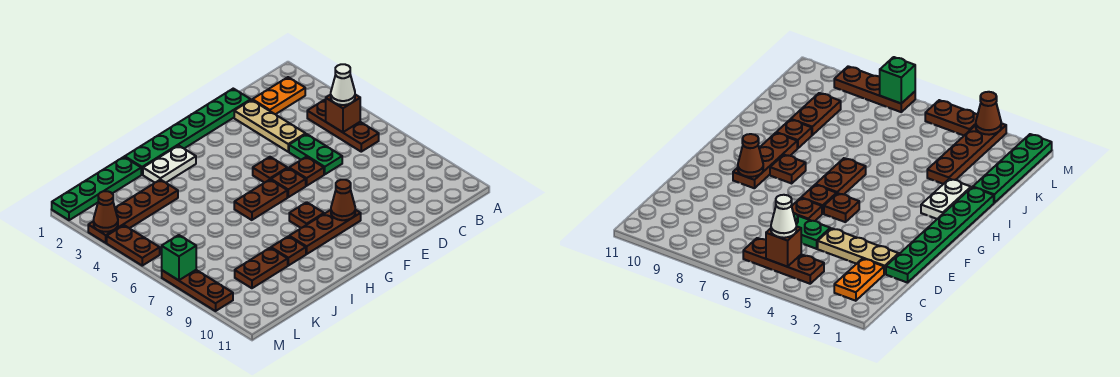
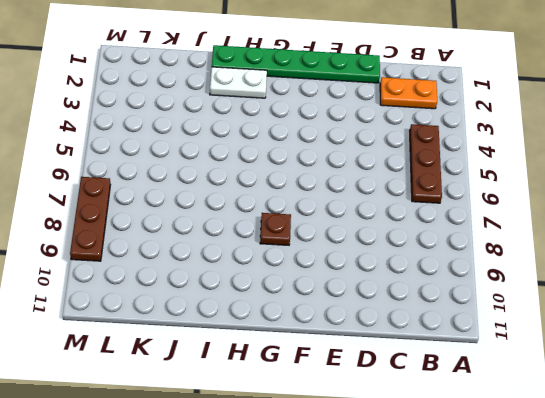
none -> tan 1x3 plate [234,100,305,152]
none -> green 1x2 plate [289,134,342,174]
none -> brown 1x1 plate [289,157,324,186]

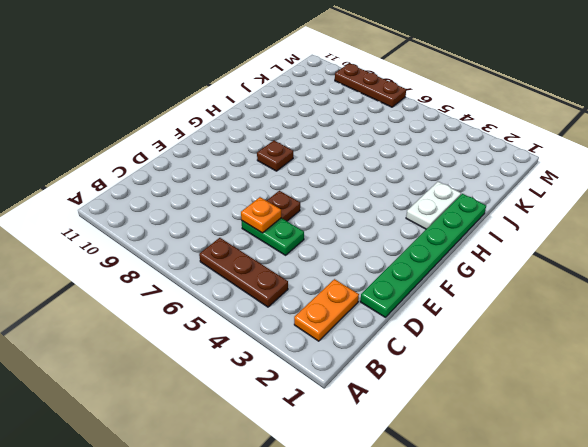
orange 1x1 plate [241,197,281,233] -> none
none -> tan 1x3 plate [234,100,305,152]
none -> brown 1x1 plate [253,157,287,183]
none -> brown 1x1 plate [271,168,306,197]

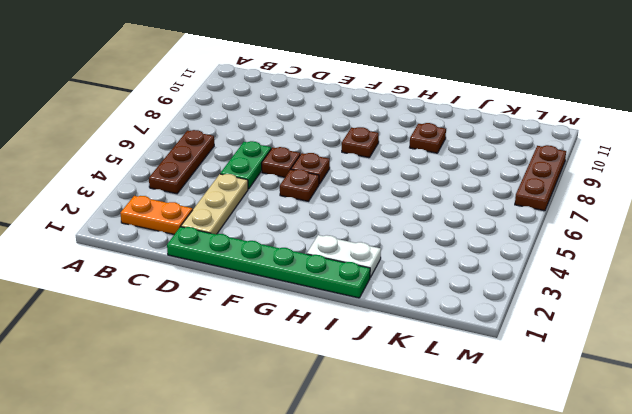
none -> brown 1x3 plate [289,210,361,254]
none -> brown 1x2 plate [234,180,287,220]
none -> green 1x4 plate [52,157,141,220]

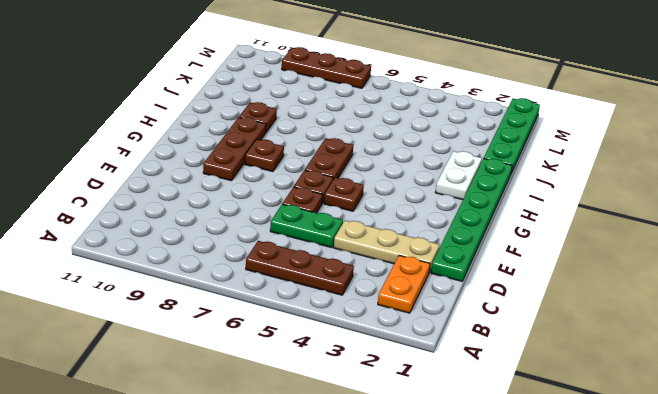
none -> brown 1x4 plate [88,180,178,243]
none -> brown 1x2 plate [235,248,288,288]
none -> brown 1x2 plate [107,225,160,266]

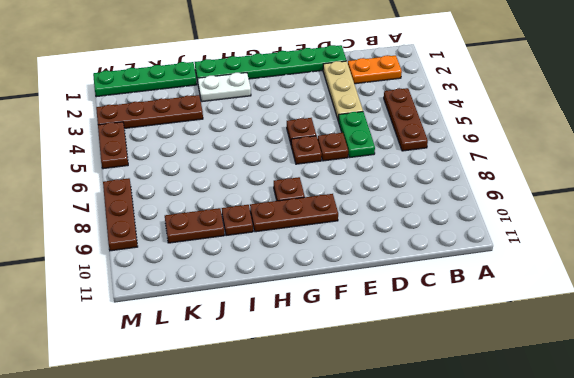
none -> brown 1x2 plate [234,180,287,220]
none -> brown 1x1 brick [326,95,360,132]
none -> brown 1x1 cone [331,180,355,220]

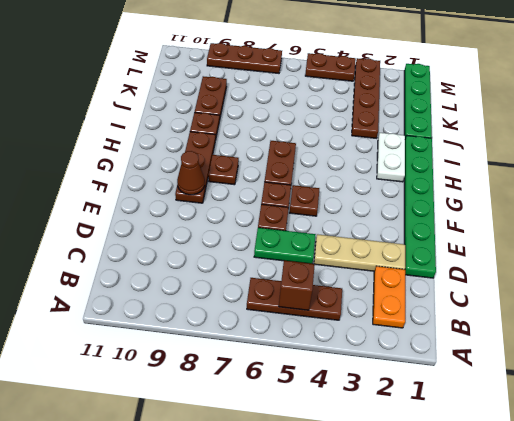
none -> brown 1x1 cone [94,191,118,232]
none -> green 1x1 brick [162,235,196,280]
none -> white 1x1 cone [331,64,355,105]

